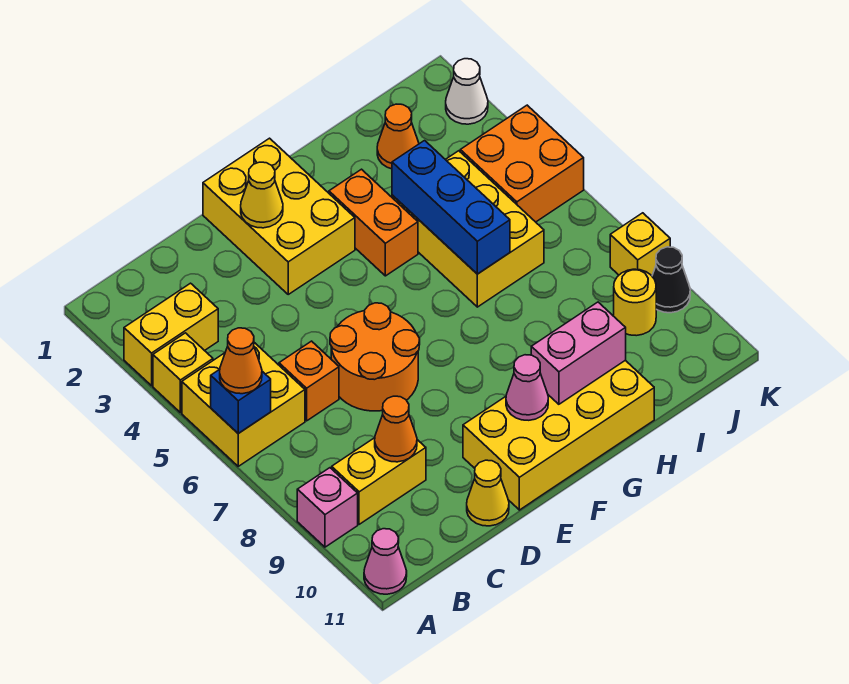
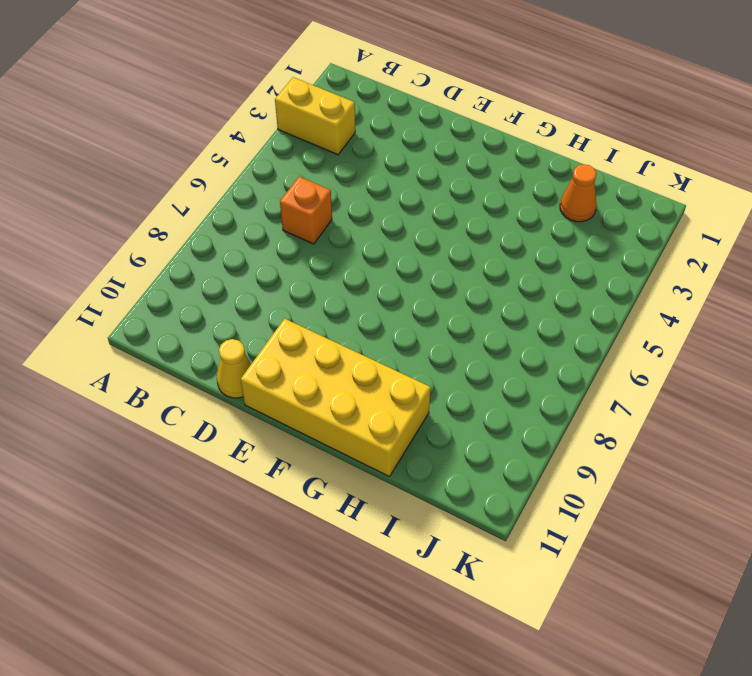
none -> yellow 1x1 brick [153,333,213,413]
none -> yellow 2x2 brick [182,343,305,466]
none -> pink 1x1 brick [297,468,358,547]

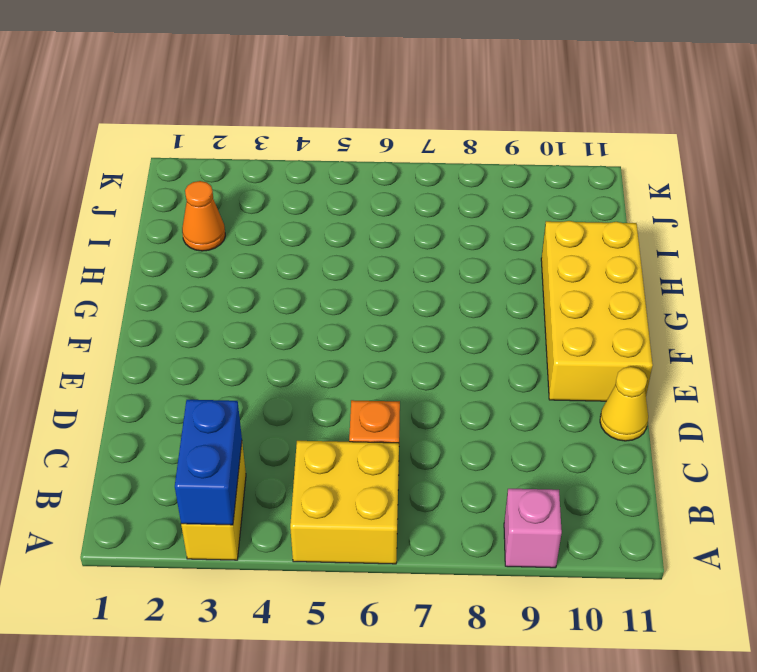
blue 1x2 brick [175,400,242,525] -> none
none -> yellow 1x1 brick [153,333,213,413]
none -> pink 1x1 cone [364,529,407,594]
none -> yellow 1x2 brick [332,438,426,524]

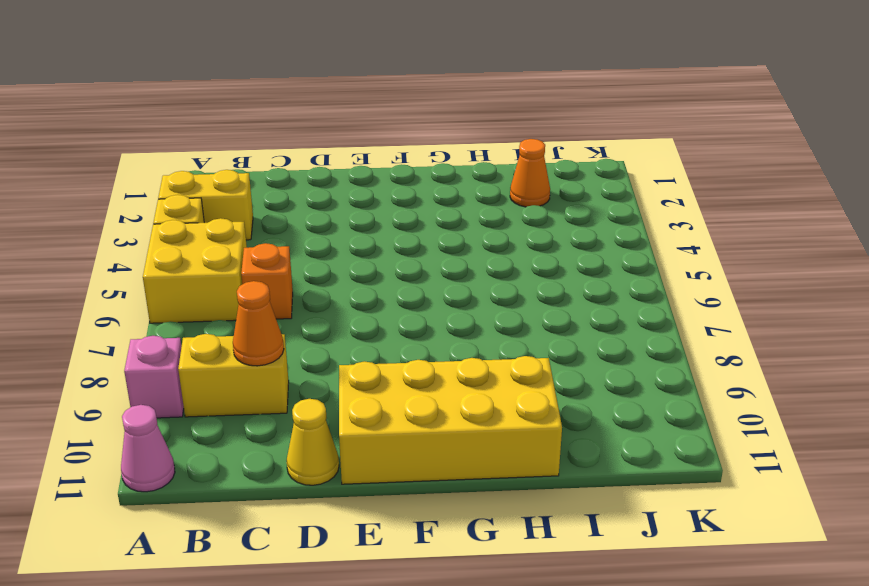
none -> orange 2x2 round brick [330,303,420,411]
none -> yellow 2x3 brick [203,138,355,294]
none -> orange 1x2 brick [329,169,418,276]

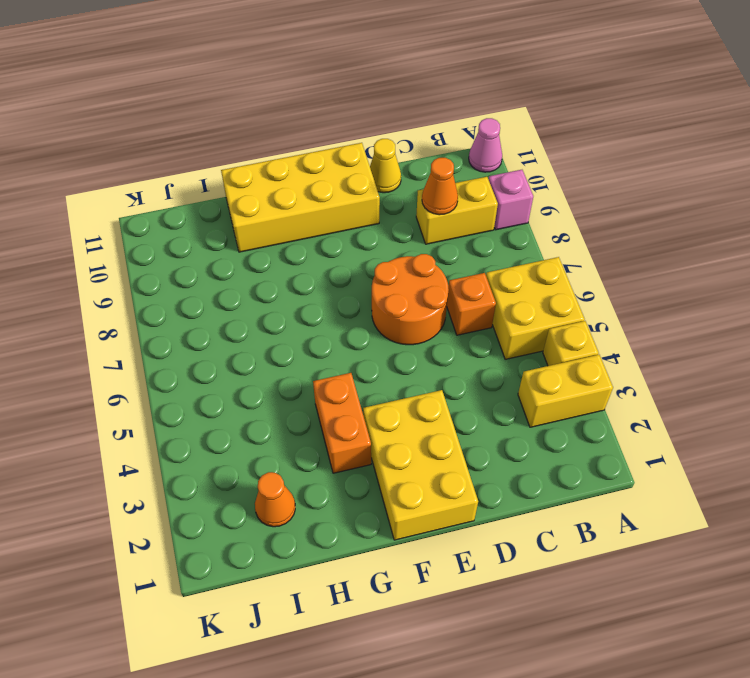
none -> yellow 2x3 brick [392,151,544,307]
none -> orange 2x2 brick [460,105,584,222]
none -> yellow 1x1 round brick [614,269,656,336]

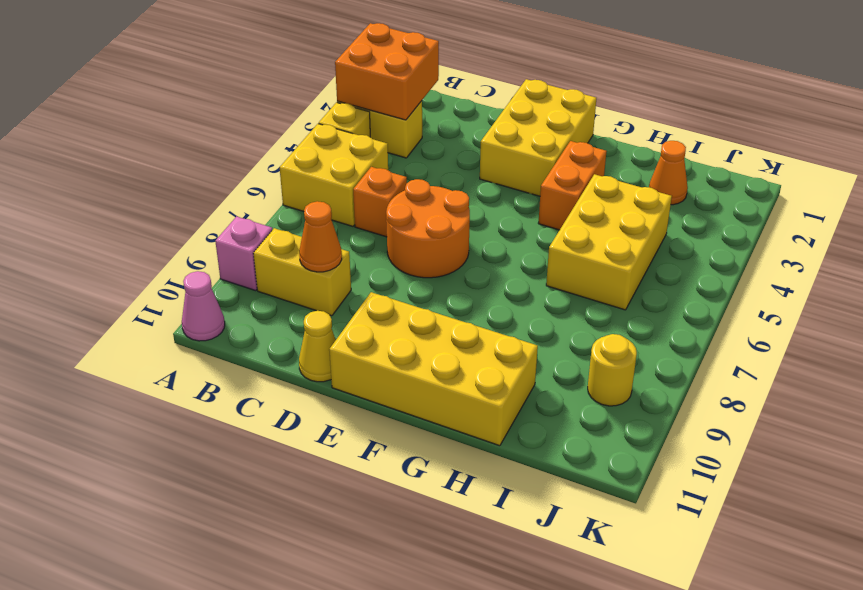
orange 2x2 brick [335,23,439,120] -> orange 2x2 brick moved to [460,105,584,222]
none -> white 1x1 cone [446,59,488,124]
none -> yellow 1x1 brick [610,213,670,276]
none -> black 1x1 cone [652,247,690,313]

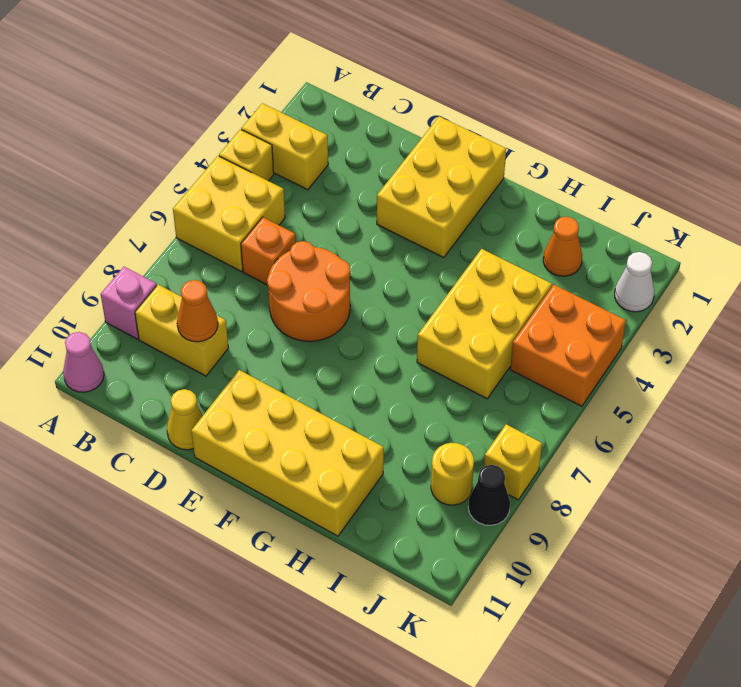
none -> orange 1x2 brick [329,169,418,276]
none -> blue 1x1 brick [211,369,271,433]
none -> yellow 1x1 cone [241,162,283,228]

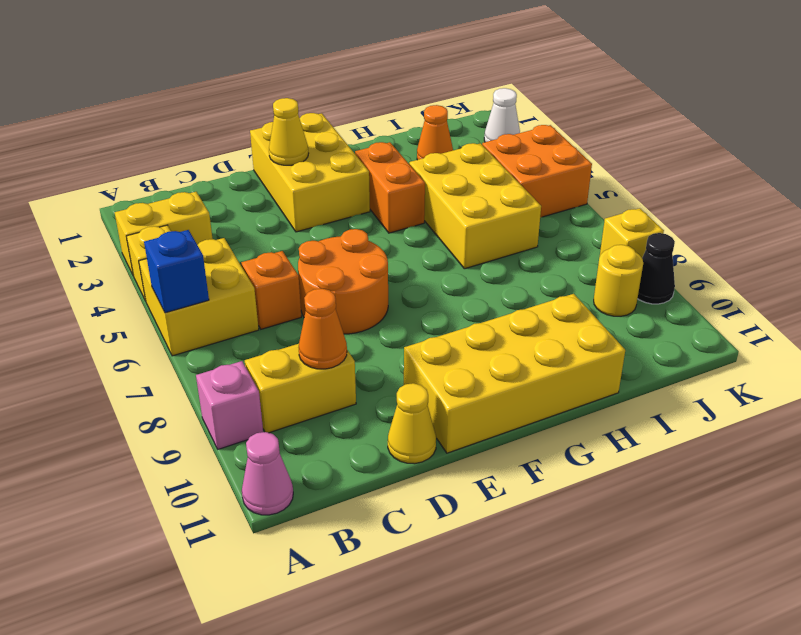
none -> pink 1x1 cone [506,355,548,420]
none -> pink 1x2 brick [531,302,626,404]
none -> blue 1x3 brick [392,141,510,274]

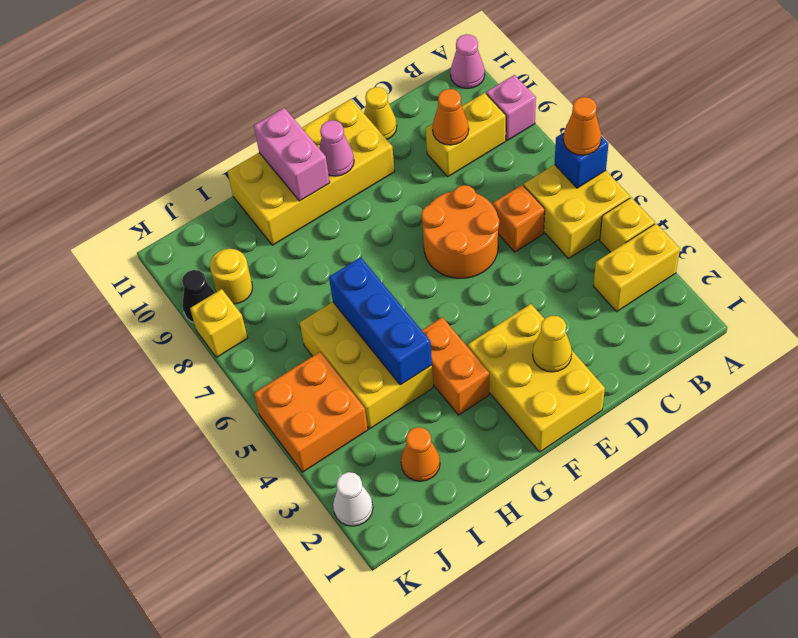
pink 1x2 brick [254,108,330,201] -> pink 1x2 brick turned to [531,302,626,404]

